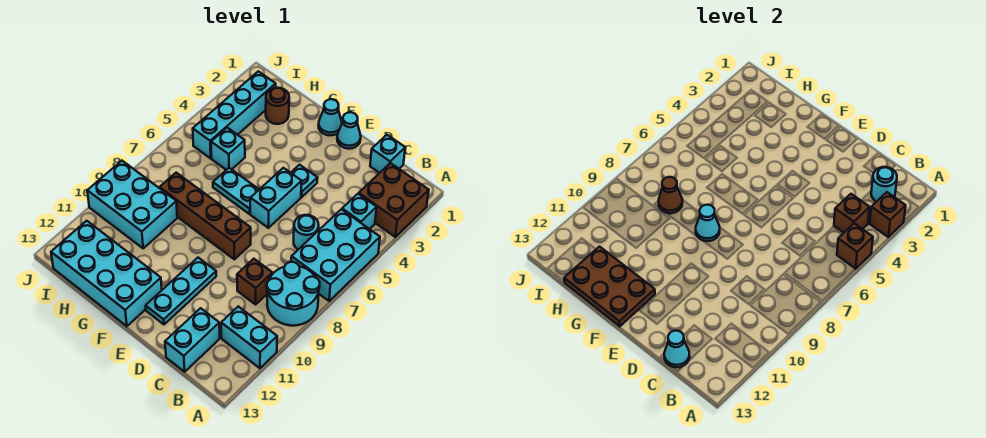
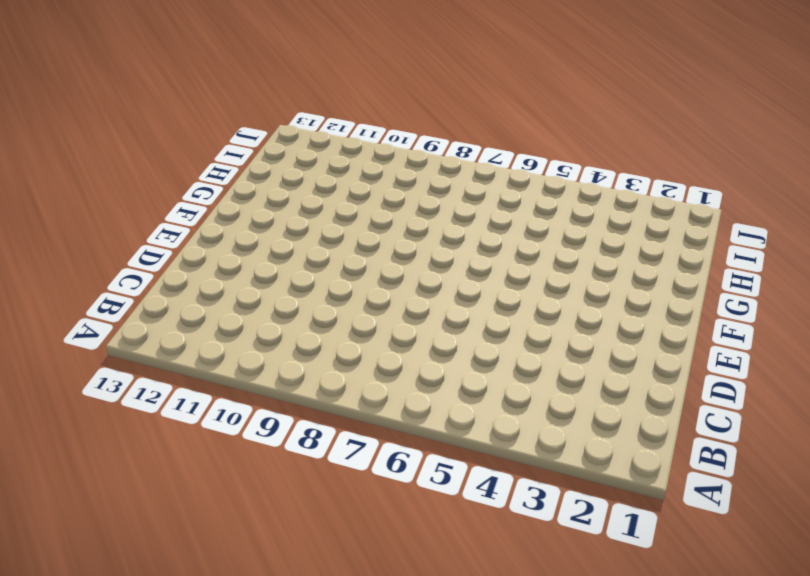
none -> brown 2x2 brick [359,163,429,237]
none -> cyan 2x3 brick [291,209,380,301]
none -> cyan 2x2 round brick [267,262,320,326]

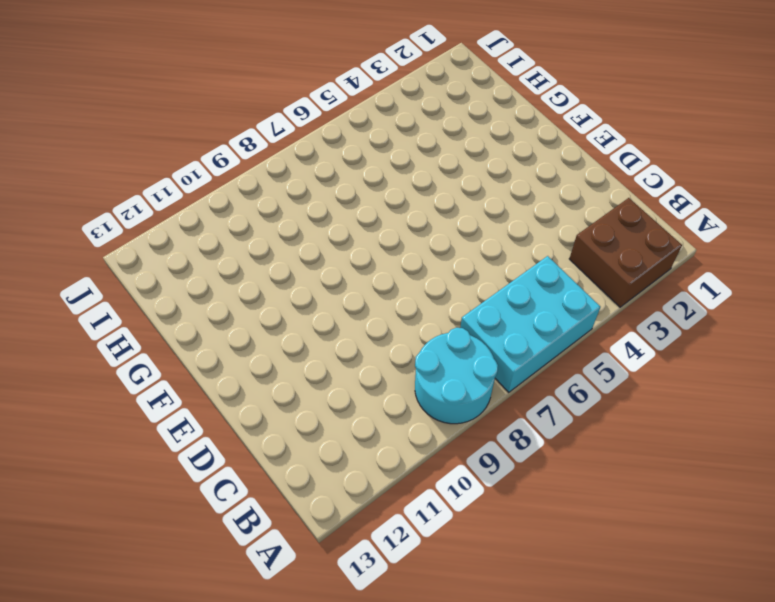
none -> cyan 1x2 brick [221,306,277,368]
none -> cyan 1x1 brick [342,194,377,229]
none -> cyan 1x1 brick [370,135,405,173]

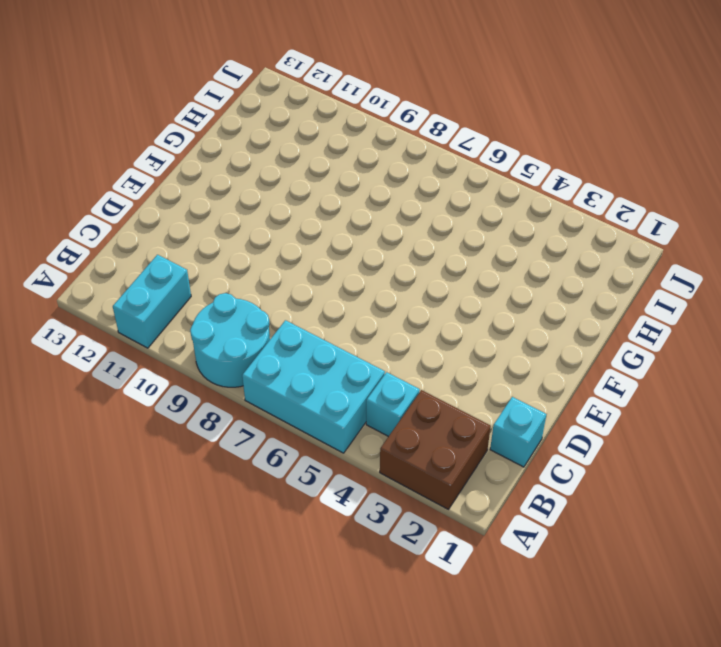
none -> cyan 1x1 round brick [294,215,319,249]
none -> brown 1x1 brick [237,259,272,304]
none -> cyan 1x2 brick [165,308,220,372]

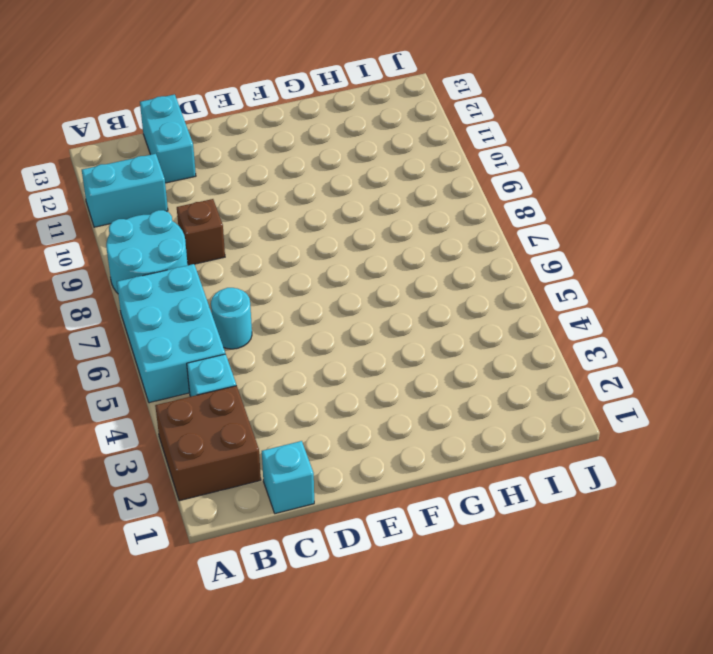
none -> cyan 1x1 cone [337,112,361,149]
none -> cyan 1x1 plate [291,165,317,197]
none -> cyan 1x2 brick [250,168,302,228]

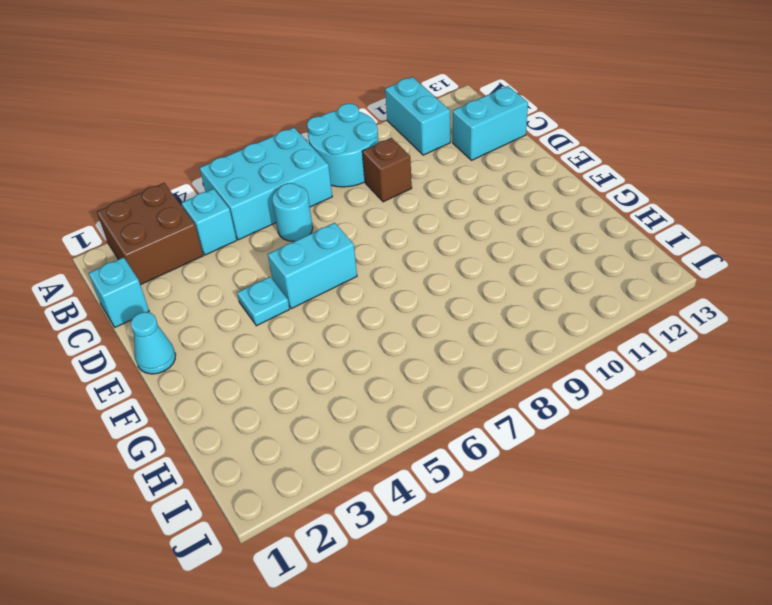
none -> brown 1x4 brick [160,173,251,259]
none -> cyan 1x3 plate [146,258,216,324]
none -> cyan 1x1 cone [318,99,342,136]

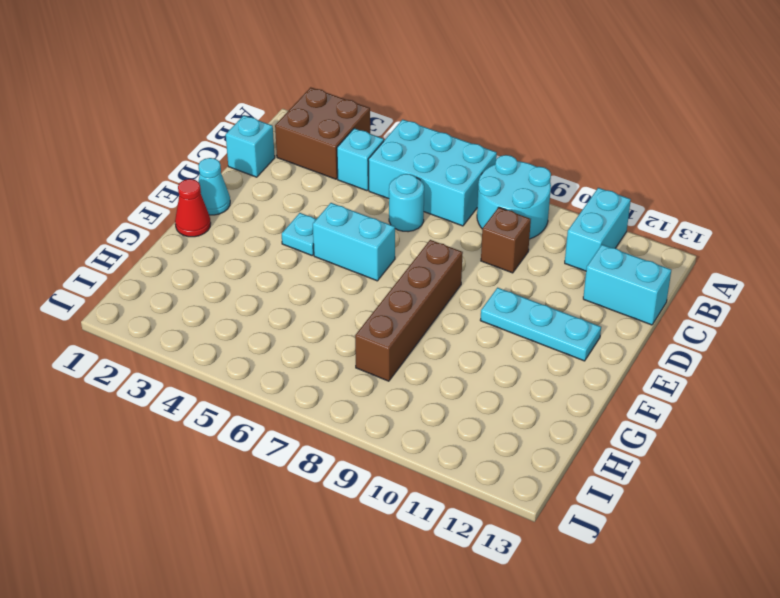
red 1x1 cone [175,179,211,237] -> cyan 1x1 cone [318,99,342,136]
none -> cyan 1x2 plate [213,168,259,214]
none -> cyan 2x4 brick [51,221,162,326]
none -> brown 1x1 round brick [266,88,289,124]

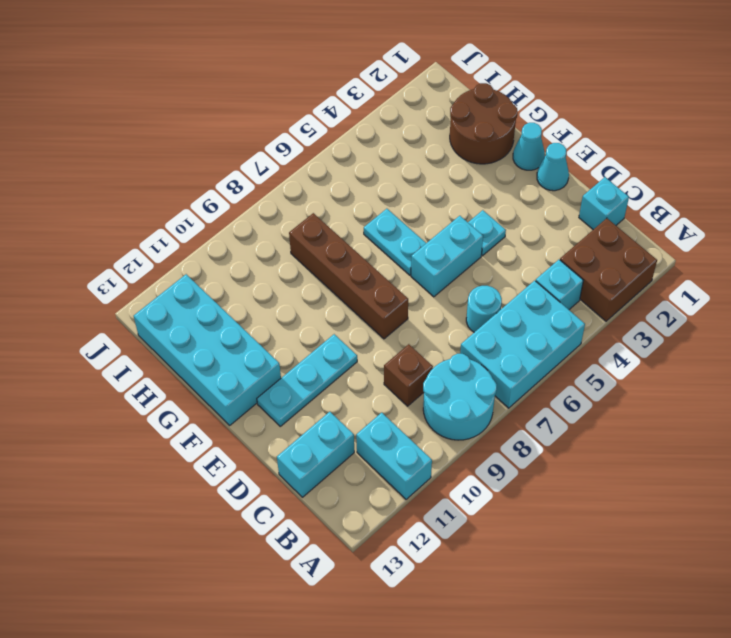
brown 2x2 round brick [450,83,517,164] -> brown 1x1 round brick [266,88,289,124]
none -> cyan 1x1 brick [211,128,245,170]
none -> cyan 2x3 brick [87,161,177,248]
none -> cyan 1x4 brick [193,71,276,158]

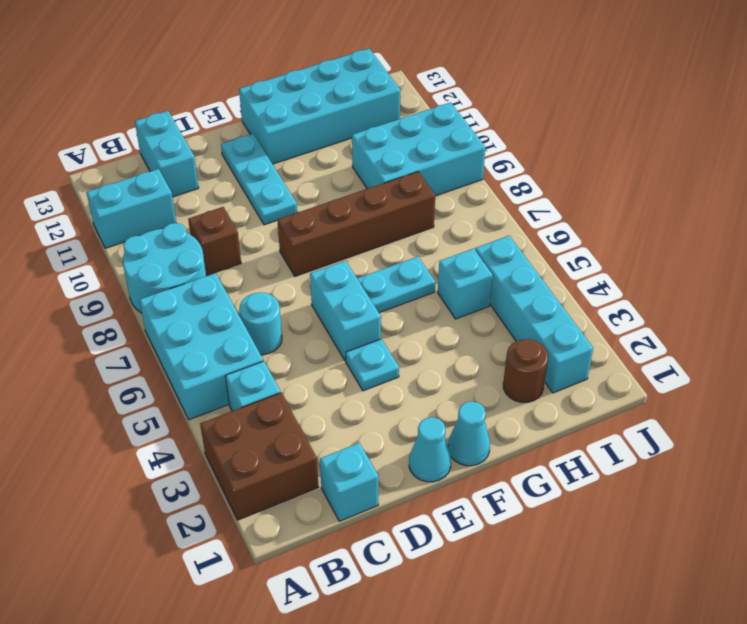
none -> brown 1x1 brick [870,192,906,237]
none -> brown 1x1 brick [837,223,873,269]
none -> cyan 1x1 round brick [871,167,897,202]

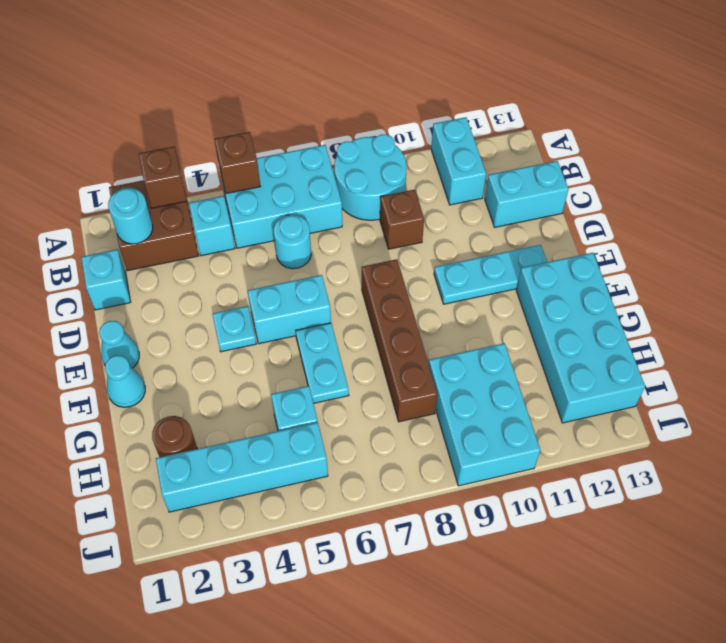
none -> brown 1x1 brick [834,194,870,233]
none -> cyan 1x1 cone [664,331,690,367]
none -> cyan 1x1 cone [696,205,720,241]

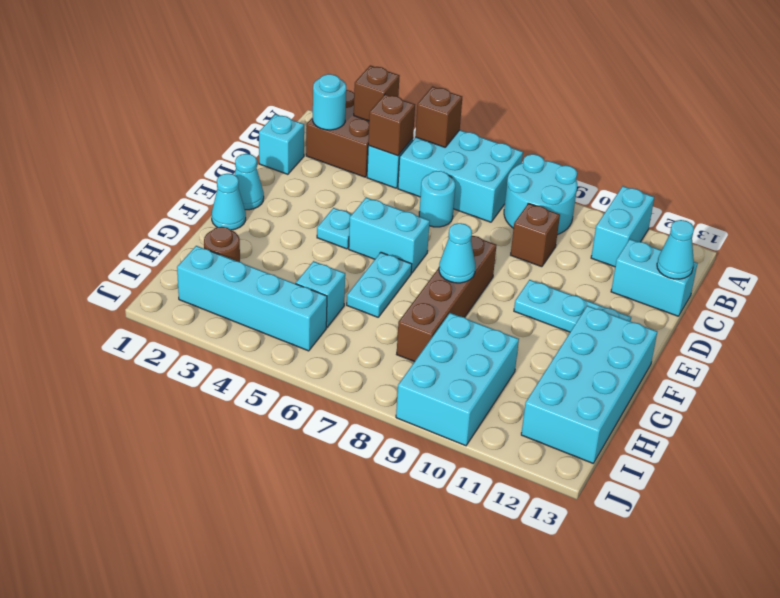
none -> brown 2x3 plate [564,247,655,326]
none -> brown 1x1 cone [659,177,682,213]

